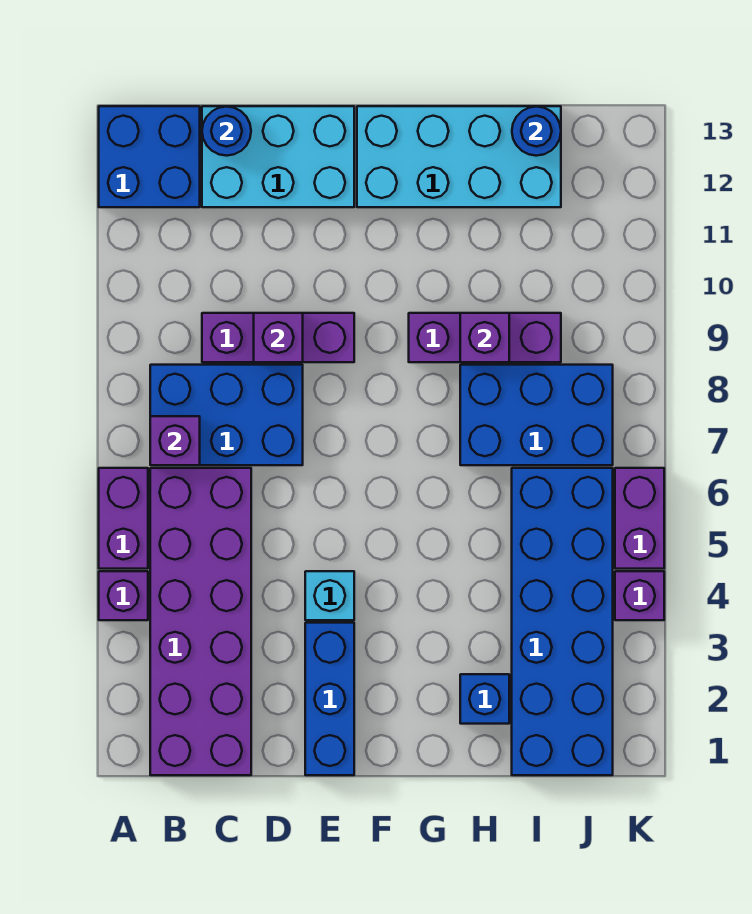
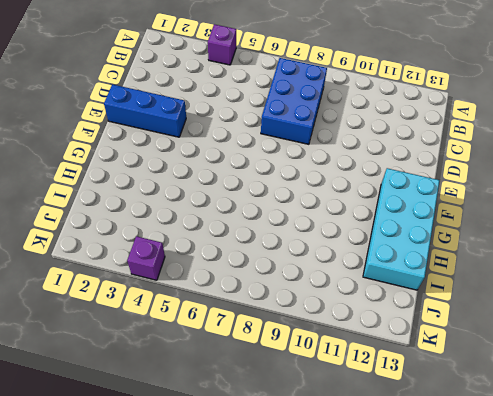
none -> purple 1x2 brick [99,468,148,569]
none -> blue 2x2 brick [99,106,200,207]
none -> purple 2x6 brick [150,468,251,775]

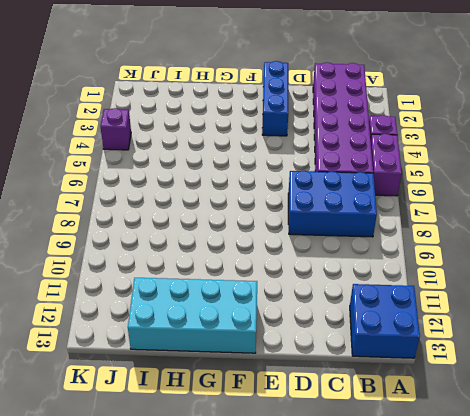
none -> purple 1x3 brick [202,313,354,362]
none -> cyan 2x3 brick [202,106,354,207]
none -> cyan 1x1 brick [305,571,354,620]

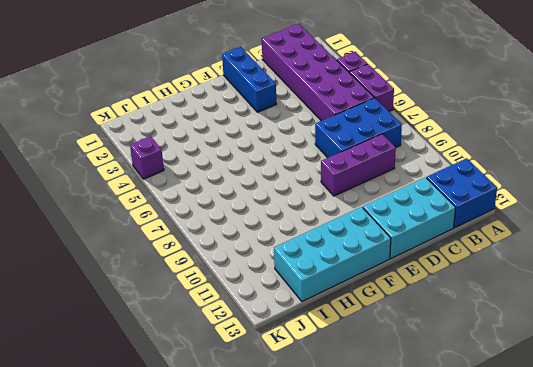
none -> cyan 1x1 brick [305,571,354,620]
none -> purple 1x3 brick [409,313,561,362]
none -> blue 1x1 brick [460,674,509,724]

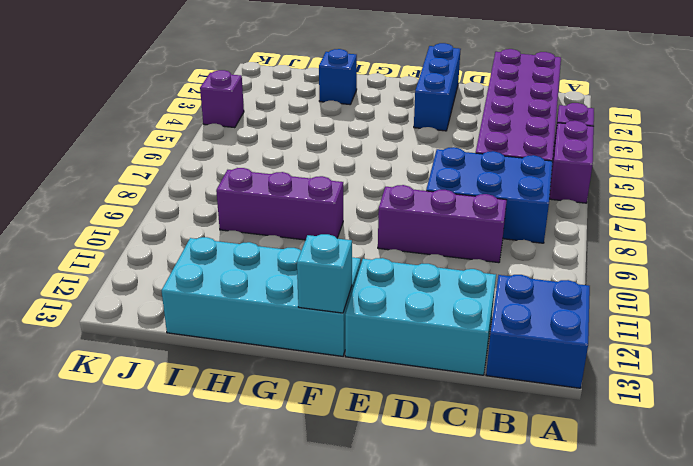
cyan 1x1 brick [297,234,352,313] -> cyan 1x1 brick moved to [305,571,354,620]
none -> blue 2x3 brick [460,365,613,465]
none -> blue 2x6 brick [512,468,613,775]
none -> purple 1x2 brick [615,468,664,569]

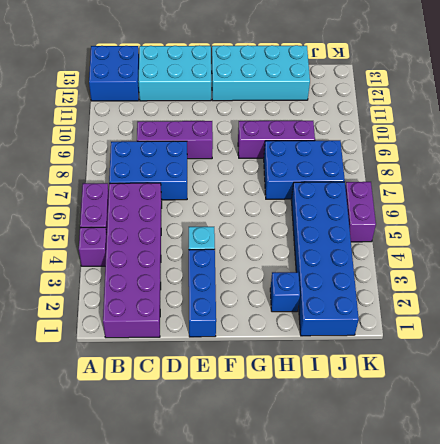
none -> purple 1x1 brick [615,571,664,620]
none -> purple 1x1 brick [150,416,200,465]
none -> blue 1x1 round brick [202,107,251,156]

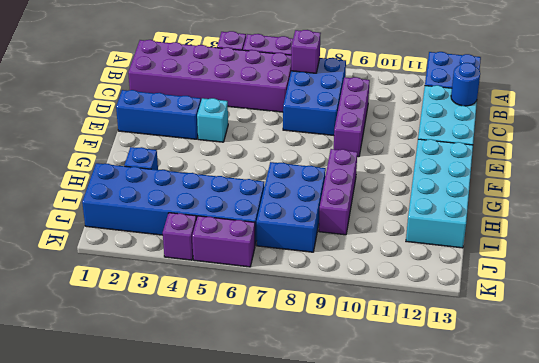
none -> purple 1x1 brick [254,313,303,362]
none -> purple 1x1 brick [460,313,509,362]
none -> blue 1x1 round brick [512,107,561,156]

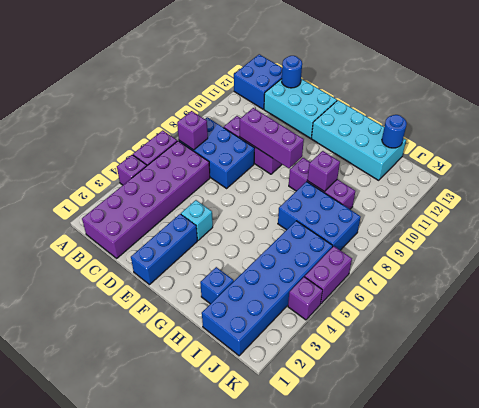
purple 1x3 brick [240,108,304,168] -> purple 1x1 brick [254,313,303,362]

